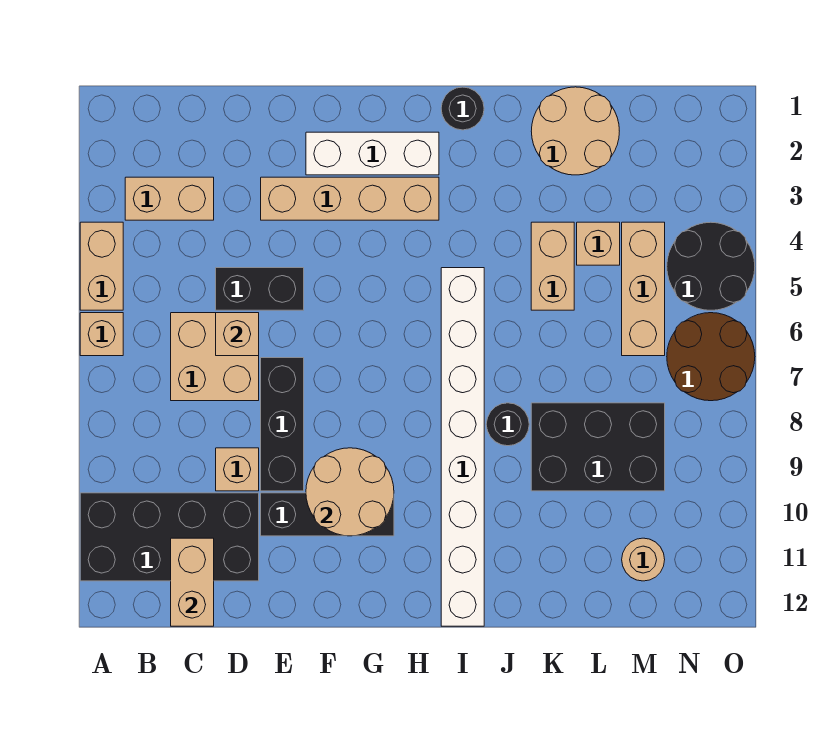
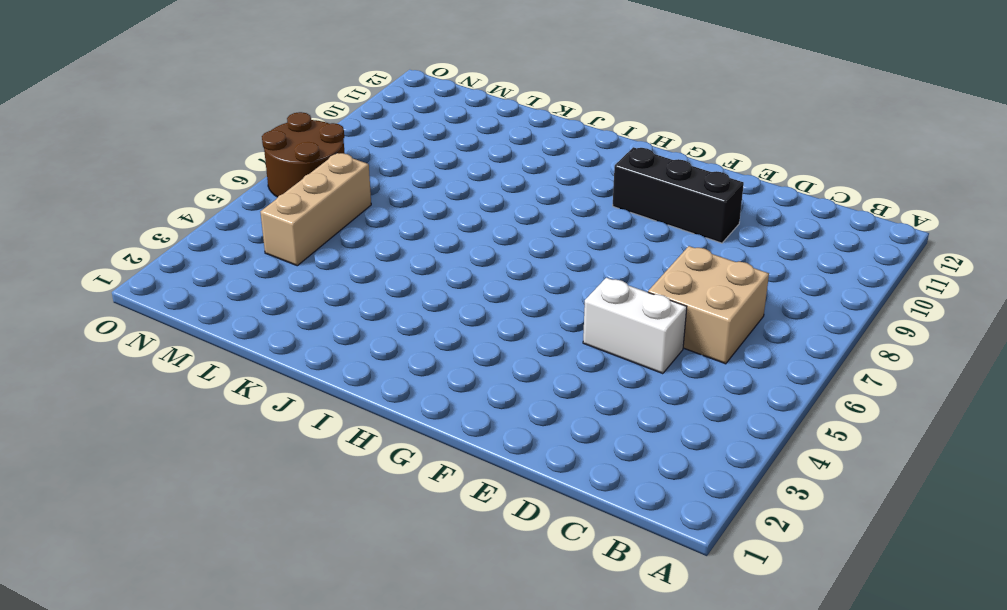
white 1x2 brick [583,278,687,374] -> black 1x2 brick [216,268,304,310]
none -> tan 1x2 brick [80,222,123,310]
none -> tan 1x1 brick [80,313,123,356]
none -> black 2x4 brick [80,493,259,581]

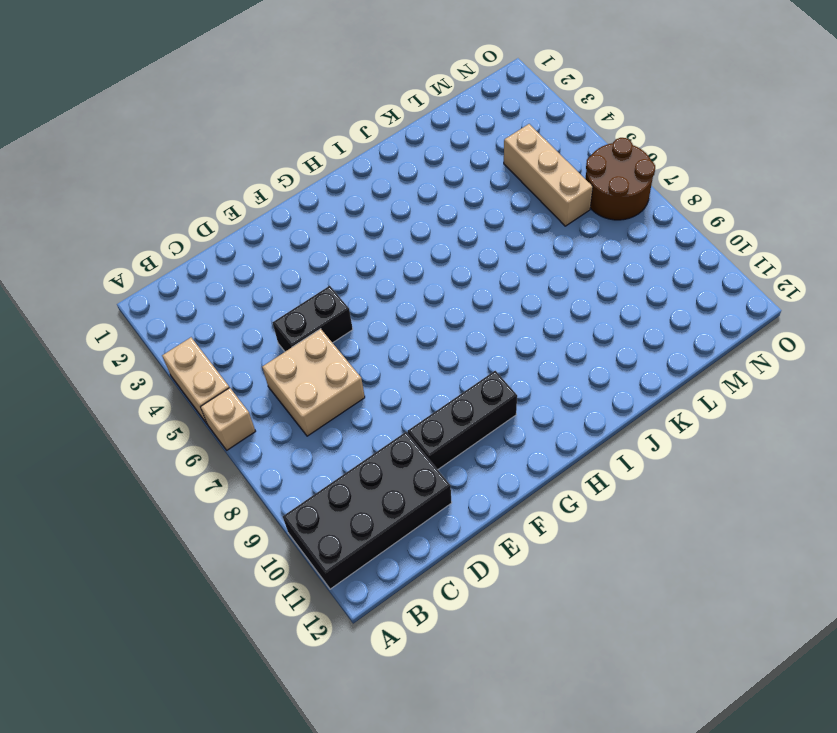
none -> tan 1x2 brick [125,177,214,220]
none -> tan 1x1 brick [216,448,259,491]
none -> tan 1x4 brick [261,177,439,220]

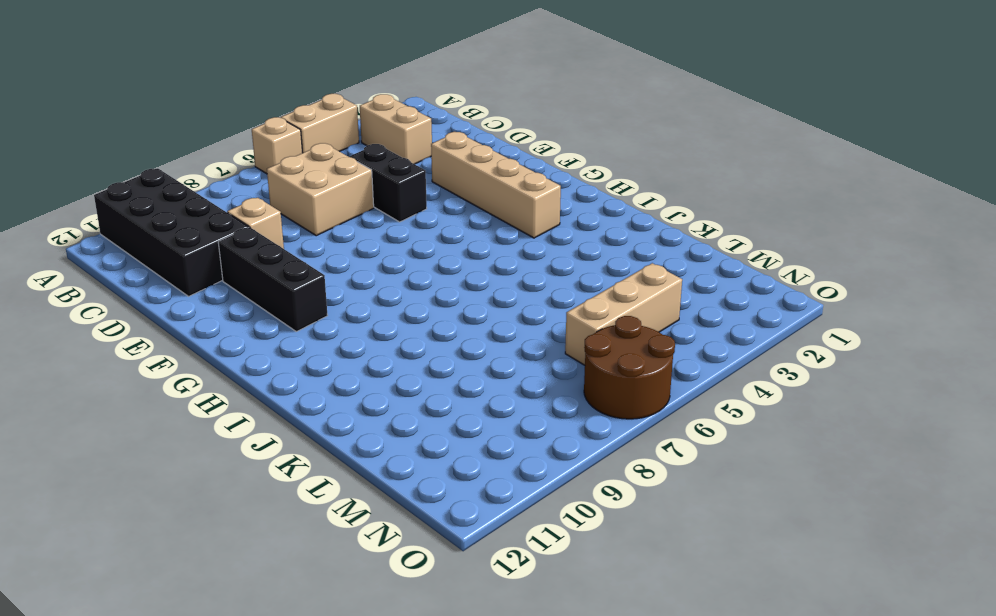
none -> black 1x3 brick [261,358,304,491]
none -> white 1x3 brick [306,132,439,175]
none -> black 1x1 round brick [441,87,484,130]

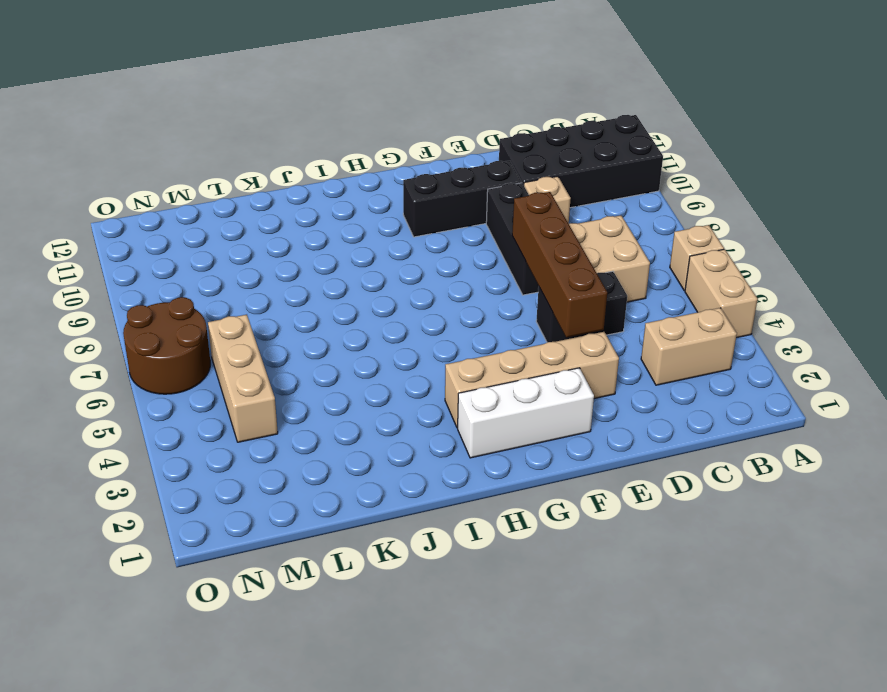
brown 1x4 brick [512,192,607,338] -> none
none -> black 1x1 round brick [441,87,484,130]
none -> white 1x8 brick [441,268,484,626]
none -> black 1x1 round brick [486,403,529,446]

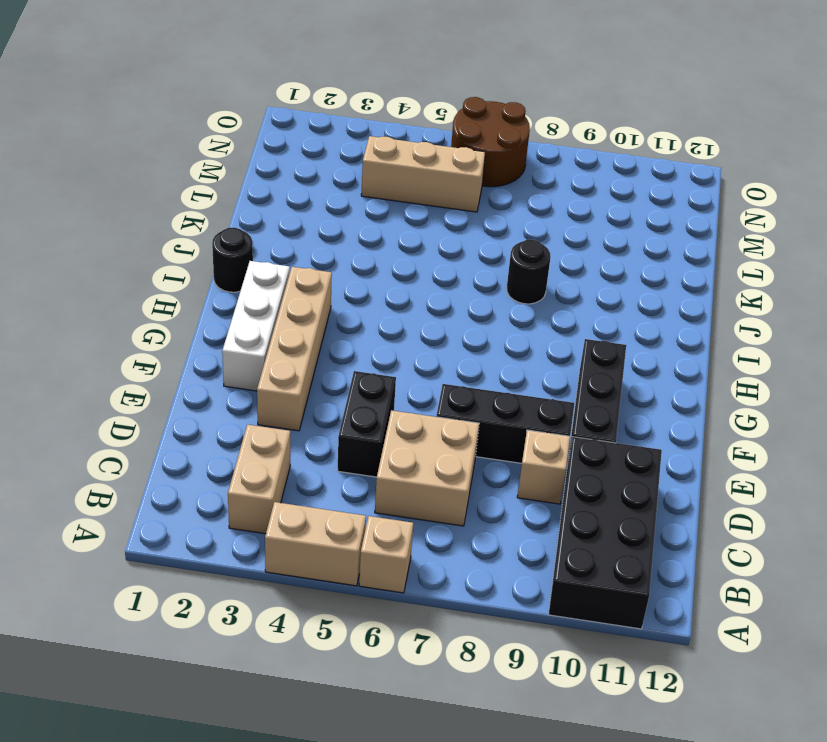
none -> white 1x8 brick [441,268,484,626]
none -> tan 2x2 round brick [531,87,619,175]
none -> tan 1x2 brick [531,222,574,310]

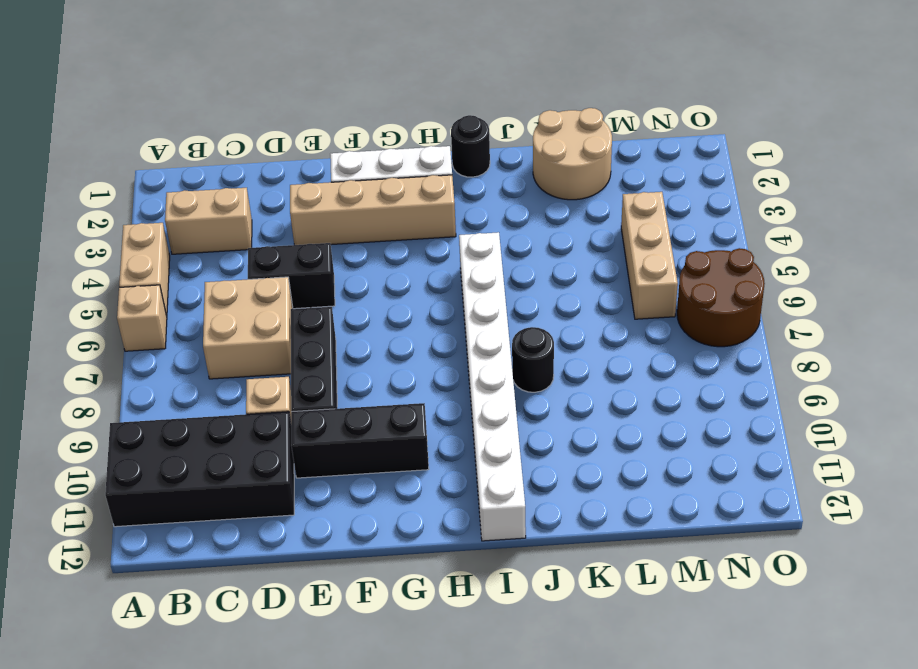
none -> tan 1x2 brick [531,222,574,310]
none -> black 2x3 brick [531,403,665,491]
none -> tan 1x1 brick [577,222,620,265]

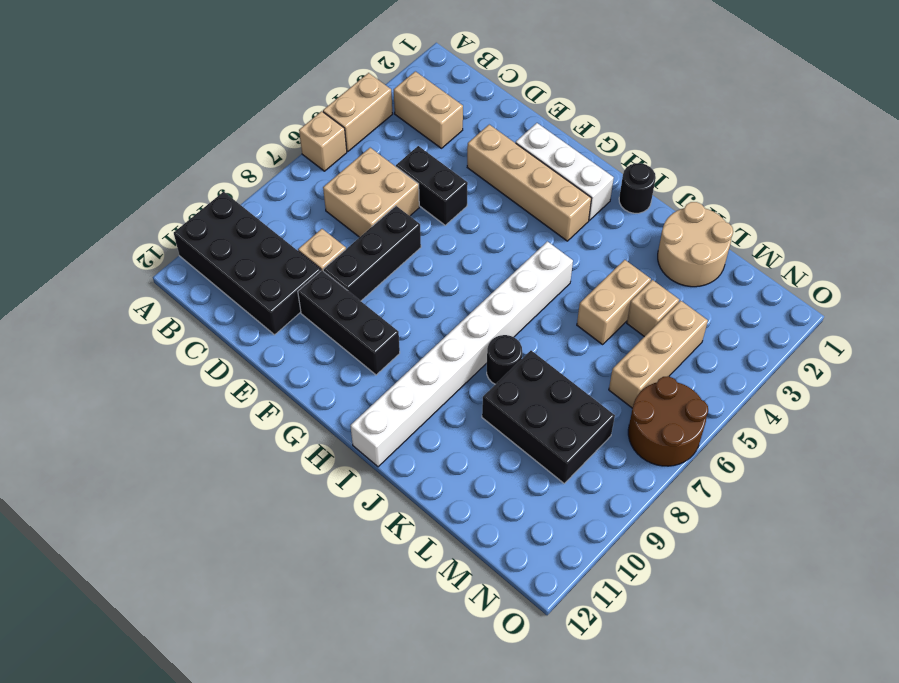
none -> tan 1x1 round brick [622,538,665,581]
none -> black 2x2 round brick [667,222,755,310]
none -> tan 1x2 brick [171,538,214,626]

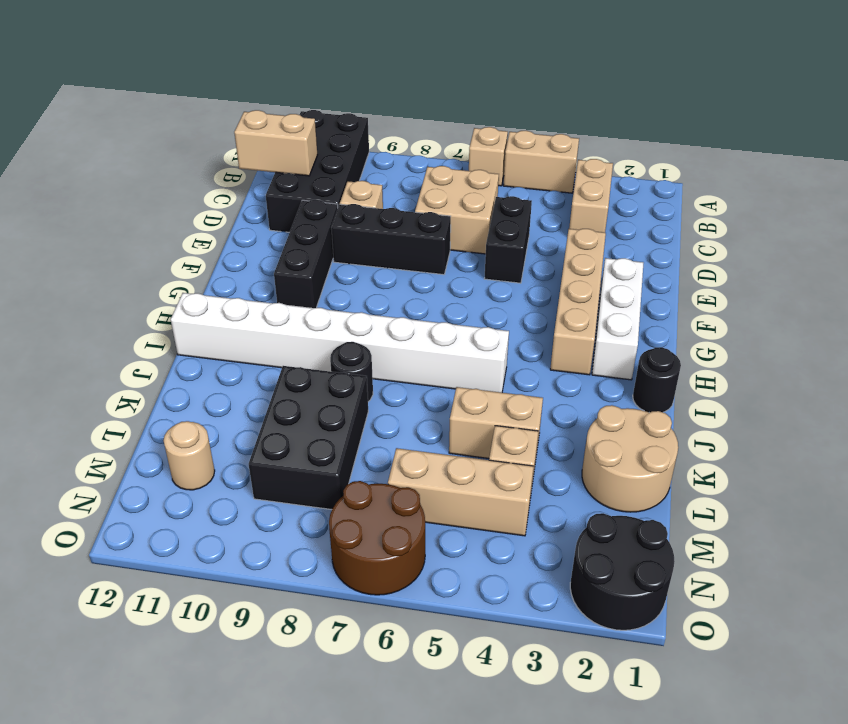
black 2x2 round brick [570,513,675,630] -> black 2x2 round brick moved to [667,222,755,310]
none -> tan 1x1 brick [216,313,259,356]
none -> tan 2x2 round brick [306,448,394,536]

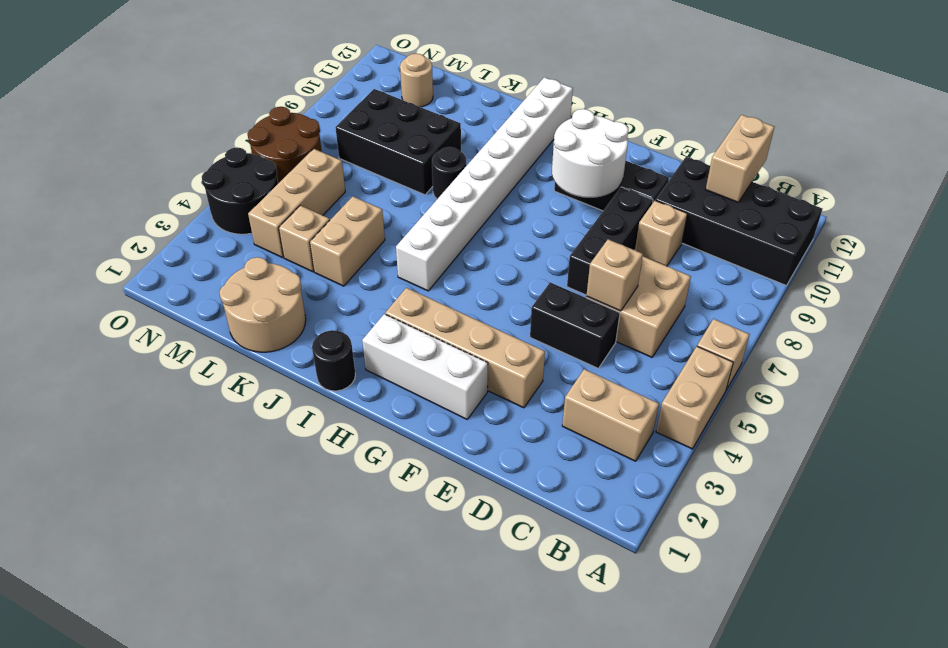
white 2x2 round brick [552,109,628,198] -> tan 2x2 round brick [306,448,394,536]

